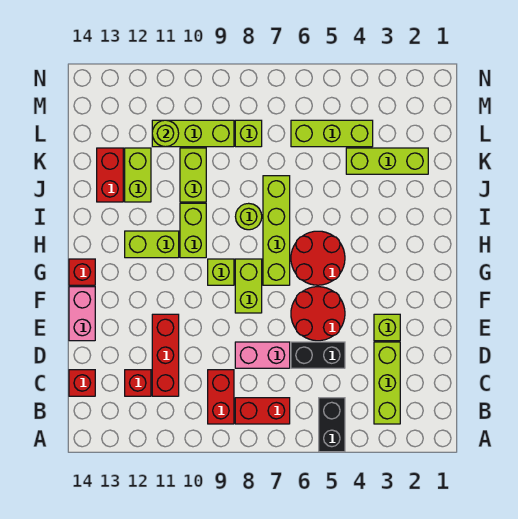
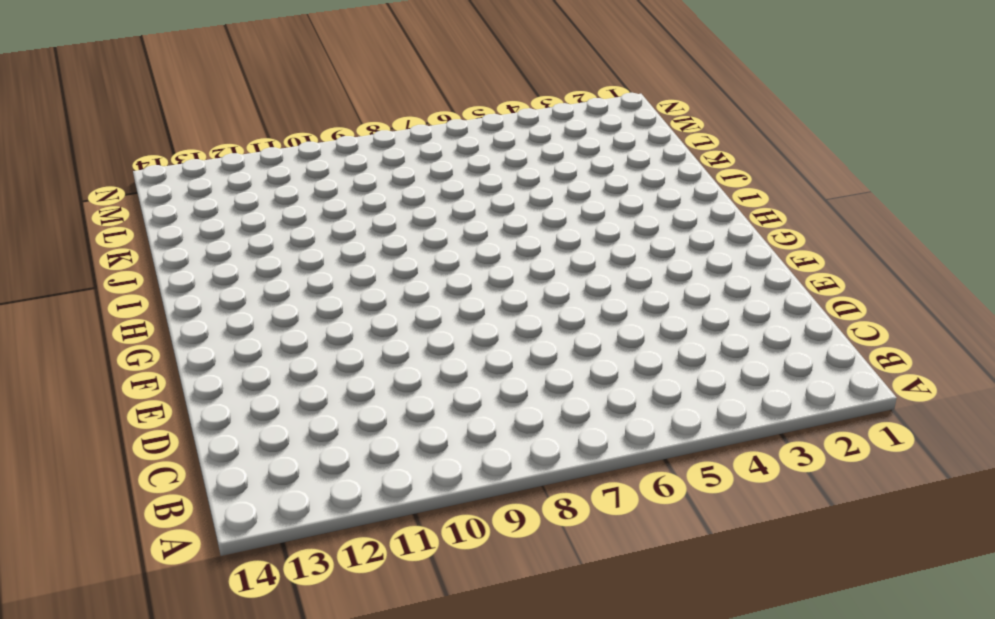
none -> black 1x2 brick [319,398,345,452]
none -> lime 1x3 brick [374,342,400,424]
none -> red 1x2 brick [235,398,290,424]

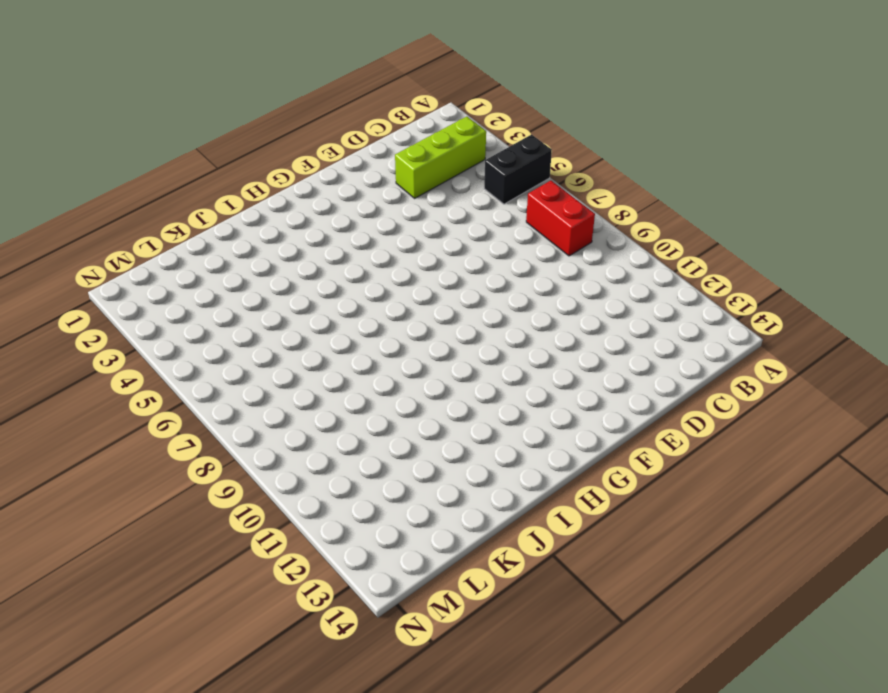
none -> red 1x2 brick [208,370,234,424]
none -> red 1x3 brick [152,314,179,396]
none -> red 1x1 brick [125,370,151,396]

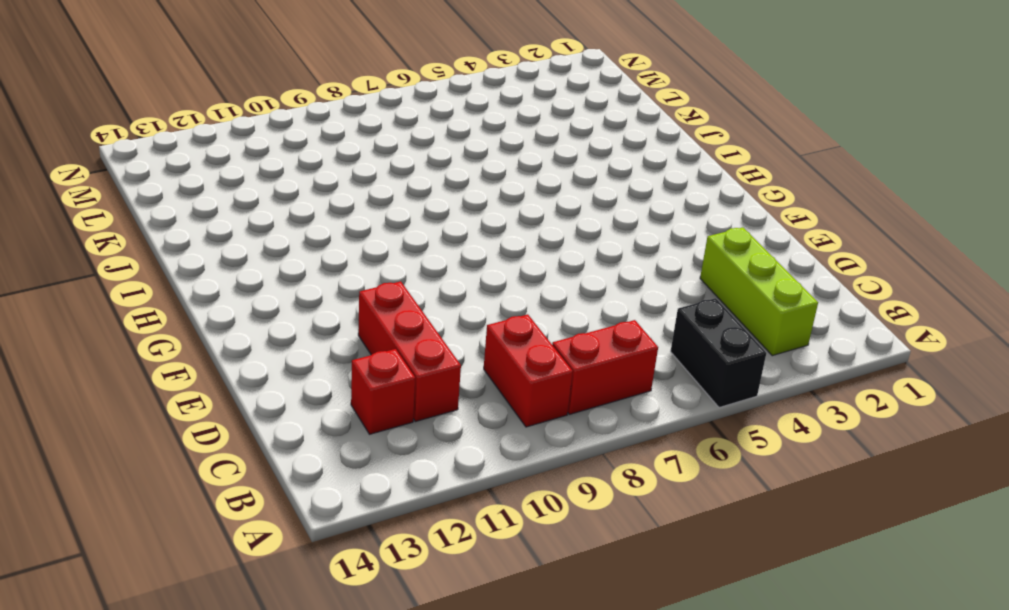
none -> red 1x1 brick [69,370,95,396]
none -> black 1x2 brick [291,342,345,368]
none -> pink 1x2 brick [235,342,290,368]

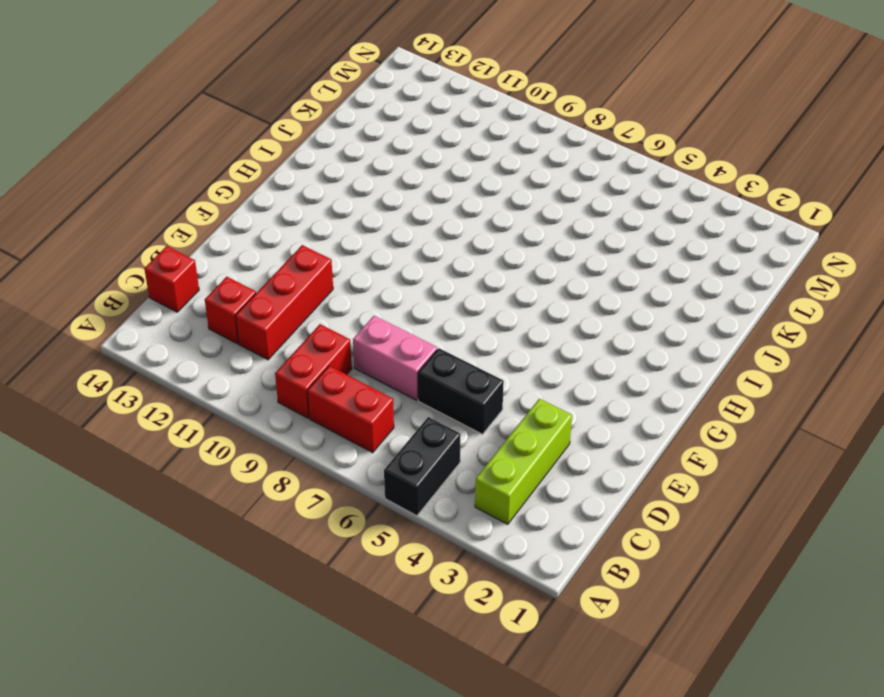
none -> lime 1x1 brick [374,314,400,341]
none -> red 2x2 round brick [291,287,345,341]
none -> pink 1x2 brick [69,287,95,341]

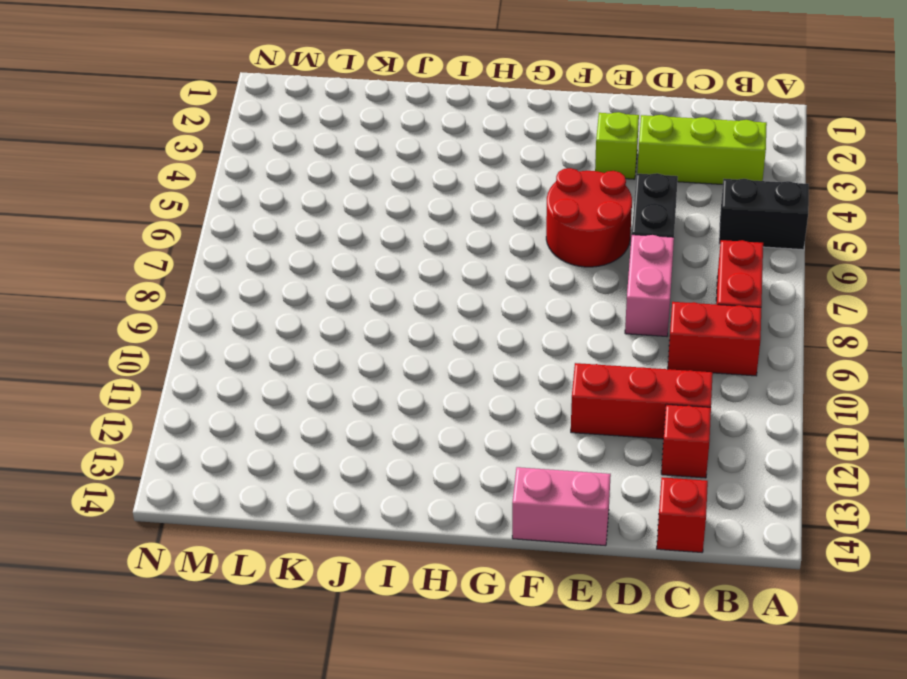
none -> lime 1x2 brick [235,259,262,313]
none -> red 2x2 round brick [291,231,345,285]
none -> lime 1x4 brick [263,176,290,285]

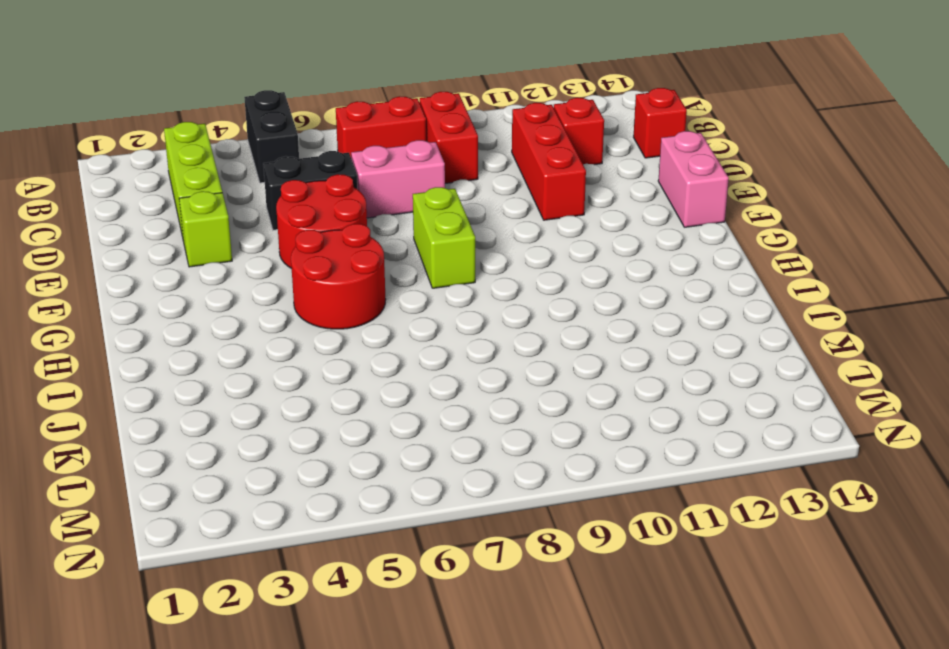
none -> lime 1x4 brick [263,176,290,285]
none -> lime 1x1 brick [208,259,234,285]
none -> red 1x1 brick [69,259,95,285]

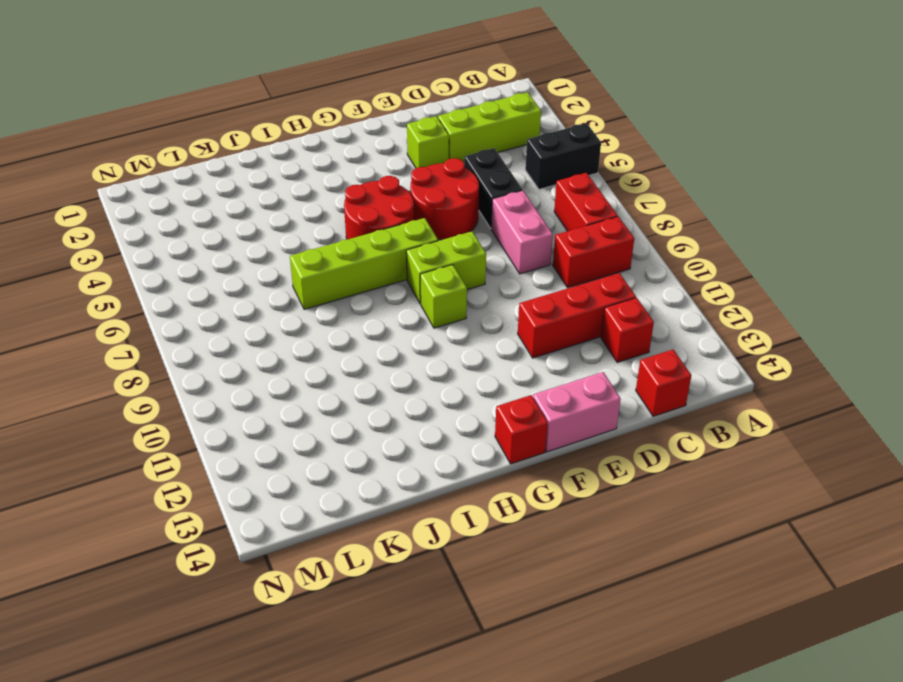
none -> lime 1x2 brick [180,203,206,258]
none -> lime 1x2 brick [125,231,179,258]
none -> lime 1x1 round brick [235,203,262,230]

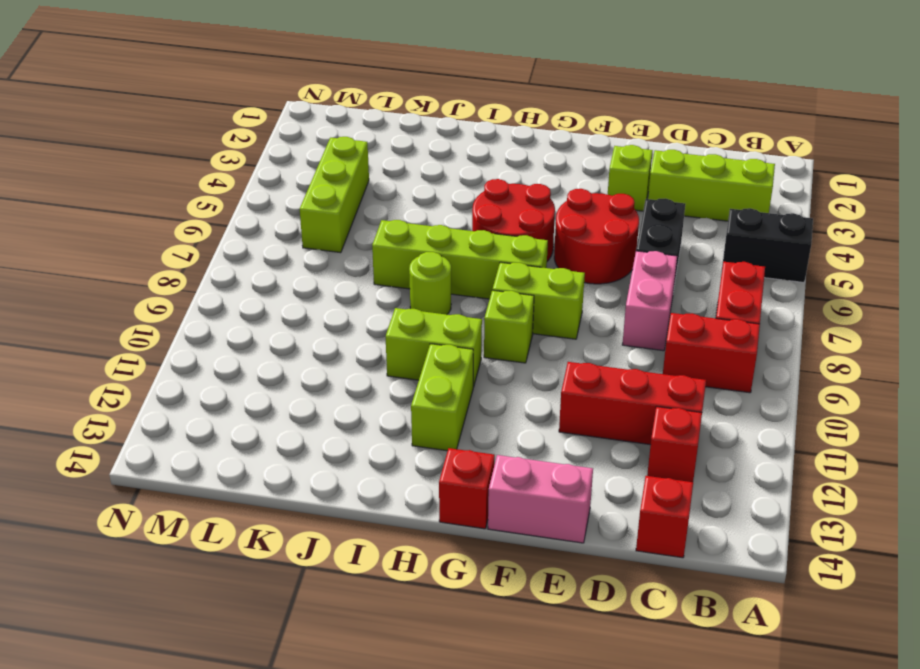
none -> lime 1x2 brick [180,148,206,202]
none -> lime 1x2 brick [125,148,151,202]
none -> red 1x2 brick [97,148,123,202]

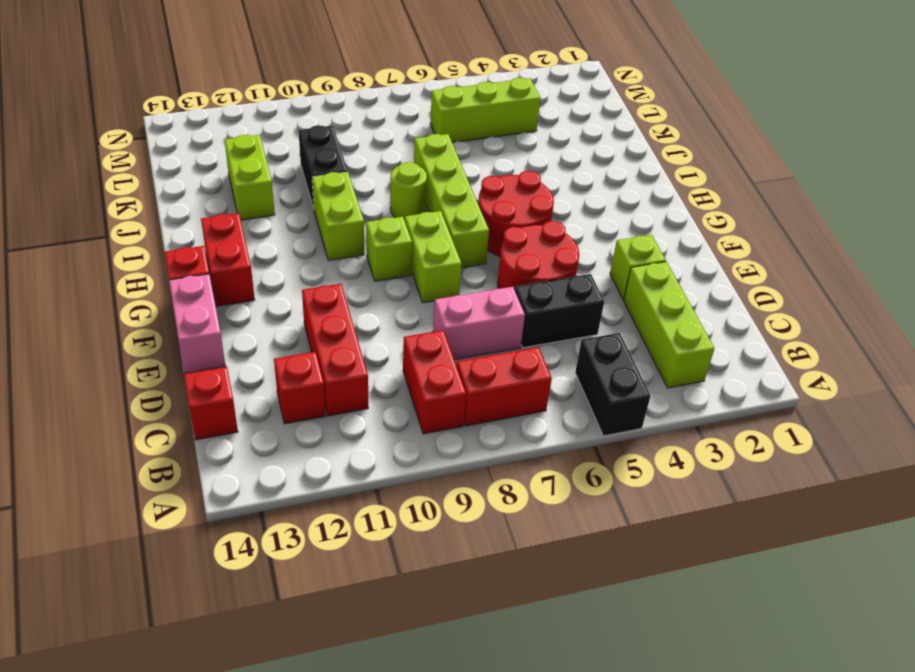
red 1x2 brick [201,213,255,306] -> red 1x2 brick moved to [97,148,123,202]
black 1x2 brick [299,125,348,209] -> lime 1x2 brick [180,148,206,202]
none -> lime 1x2 brick [125,231,179,258]
none -> lime 1x3 brick [346,148,428,174]
none -> lime 1x1 brick [235,120,262,147]

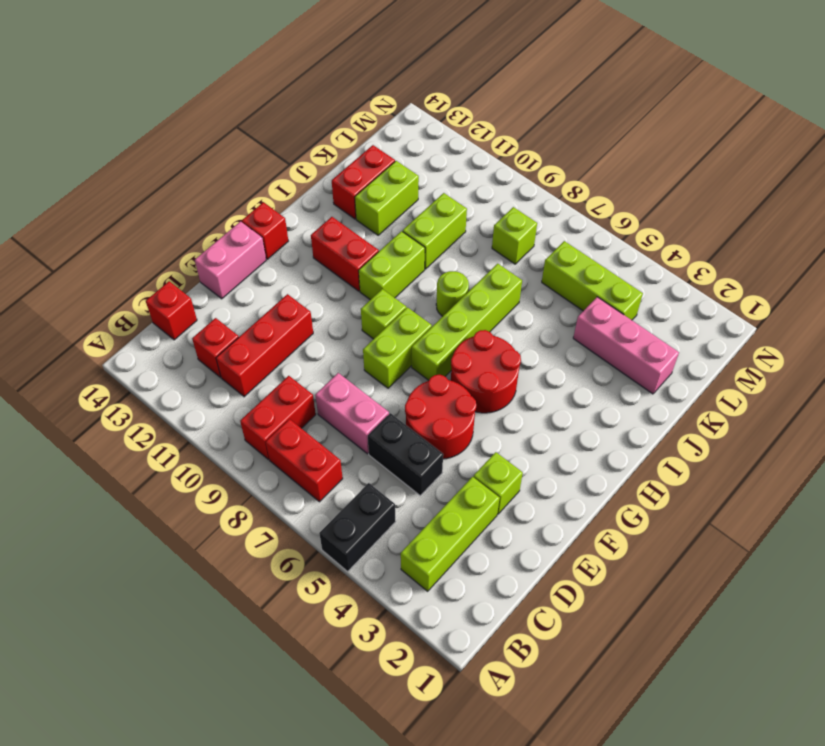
red 1x2 brick [311,217,379,291] -> lime 1x2 brick [125,231,179,258]
pink 1x3 brick [573,297,679,394] -> lime 1x3 brick [346,148,428,174]
none -> lime 1x3 brick [152,120,234,147]
none -> lime 1x1 round brick [152,120,179,147]

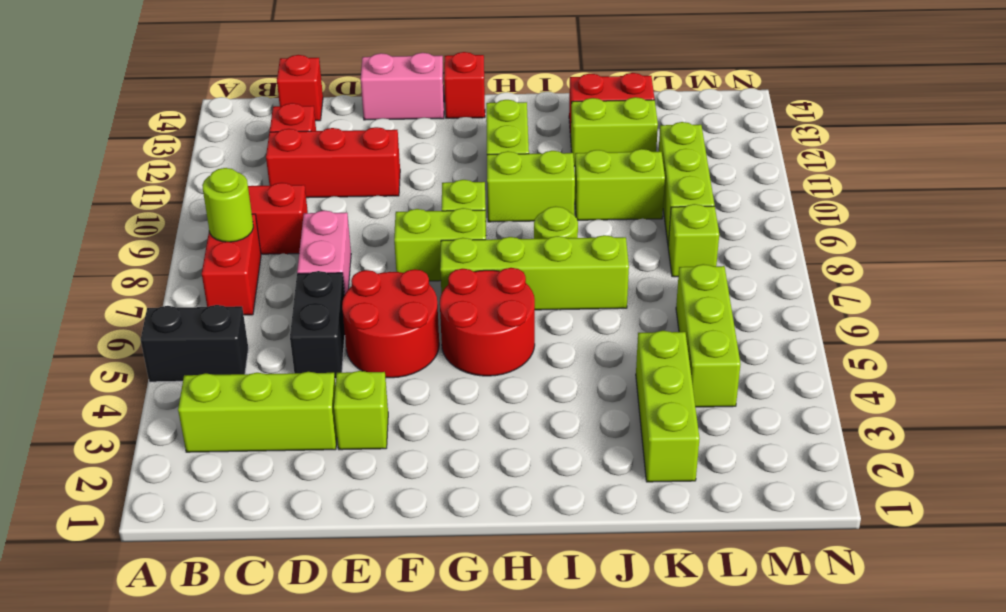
lime 1x1 round brick [202,168,253,242] -> lime 1x1 round brick moved to [152,120,179,147]

